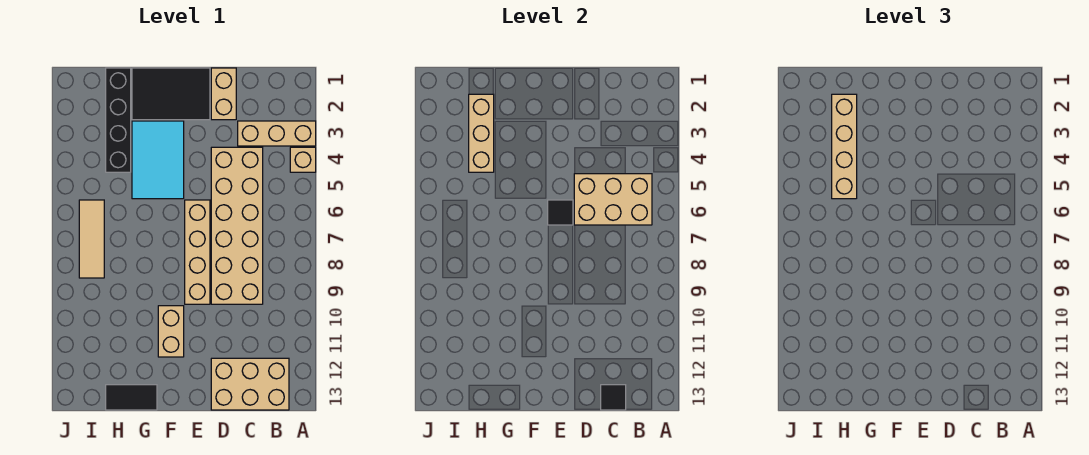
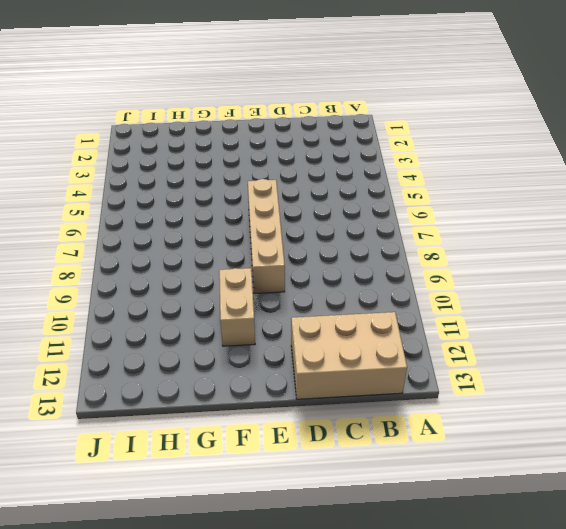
none -> tan 1x3 brick [238,121,316,146]
none -> tan 1x1 brick [290,147,316,172]
none -> tan 2x6 brick [211,147,263,304]

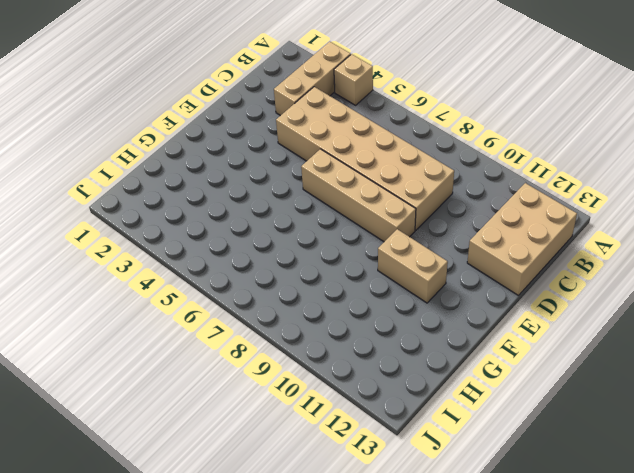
none -> tan 1x2 brick [211,68,236,120]
none -> black 2x3 tile [132,68,210,120]
none -> cyan 2x3 tile [132,121,184,199]

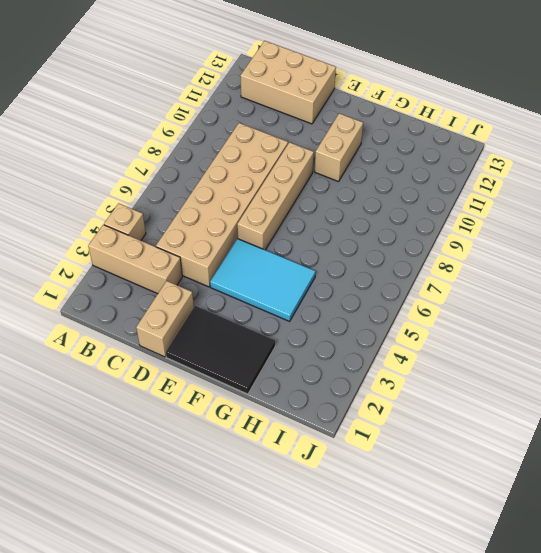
cyan 2x3 tile [210,239,315,321] -> cyan 2x3 tile turned to [132,121,184,199]
none -> black 1x2 tile [106,385,157,410]
none -> black 1x4 brick [106,68,131,172]
none -> tan 1x3 tile [79,200,104,278]

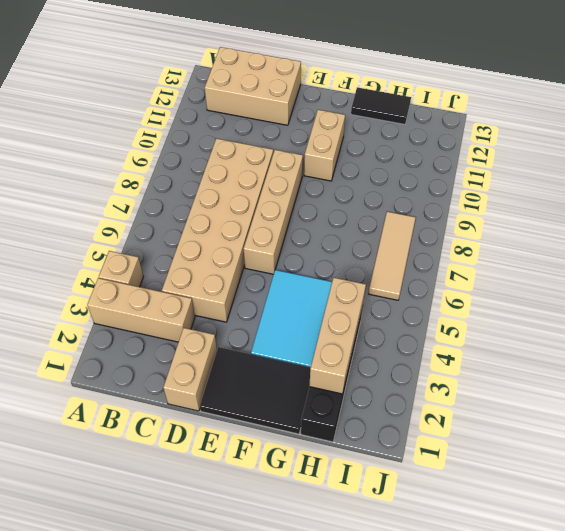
none -> tan 2x3 brick [574,174,652,225]
none -> black 1x1 tile [601,385,626,410]
none -> black 1x1 tile [548,200,573,225]

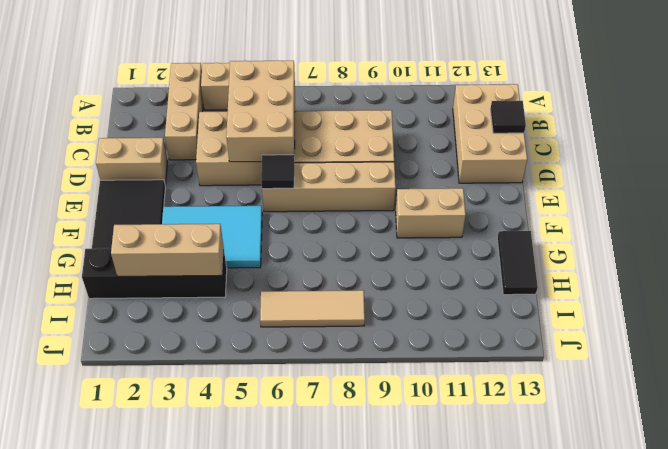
none -> tan 1x4 brick [832,94,857,199]

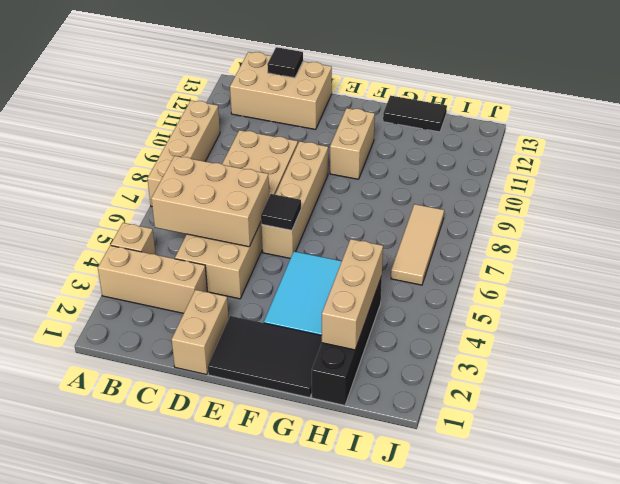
tan 1x4 brick [147,100,220,207] -> tan 1x4 brick moved to [832,94,857,199]

